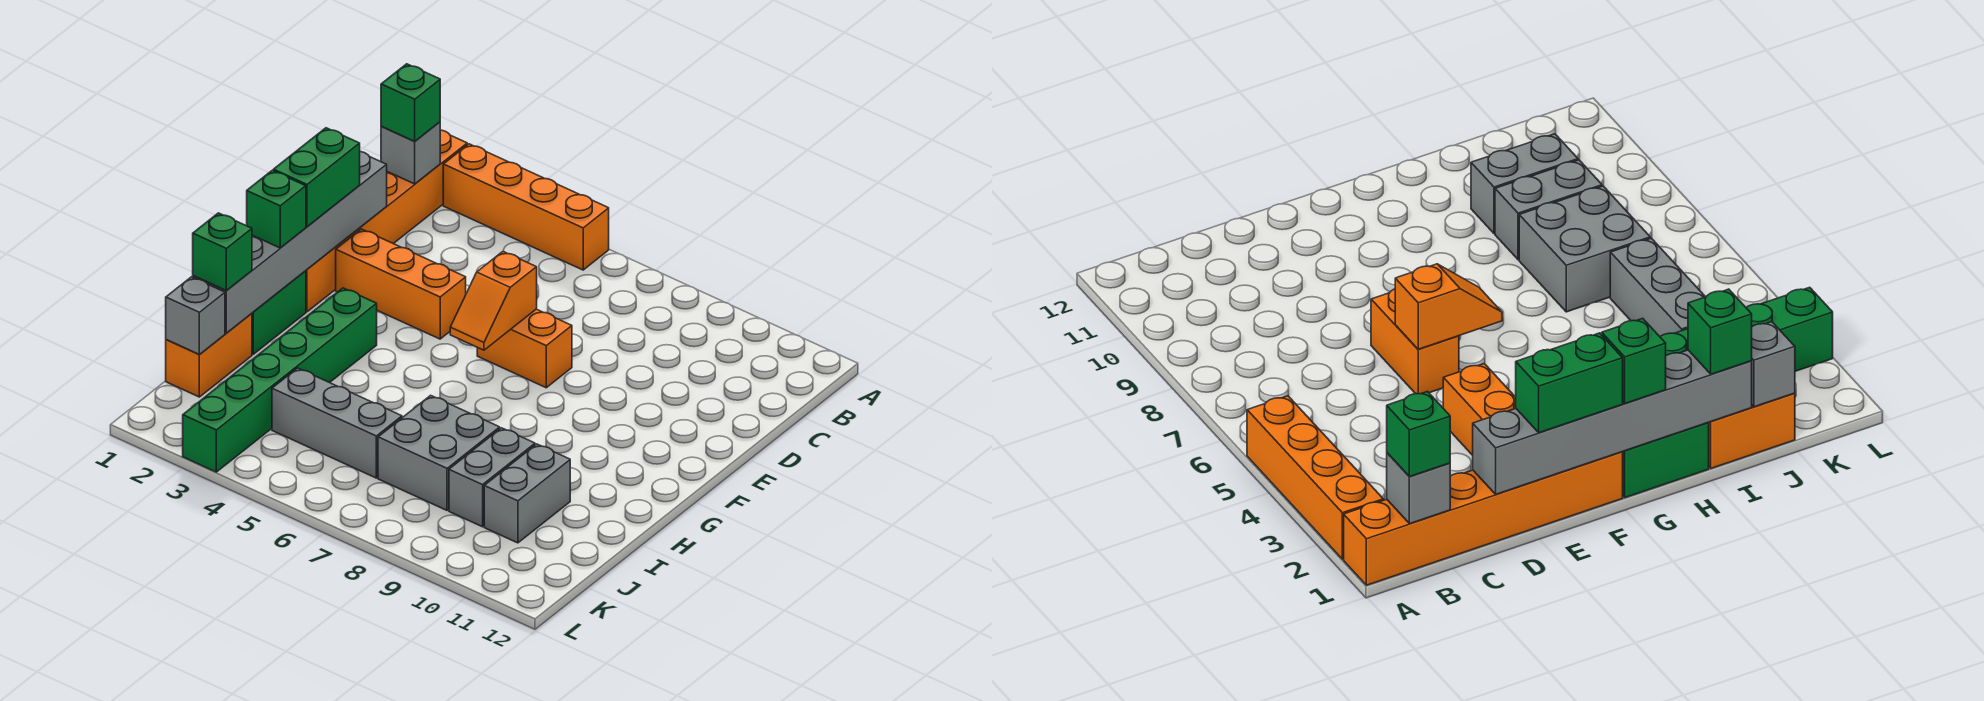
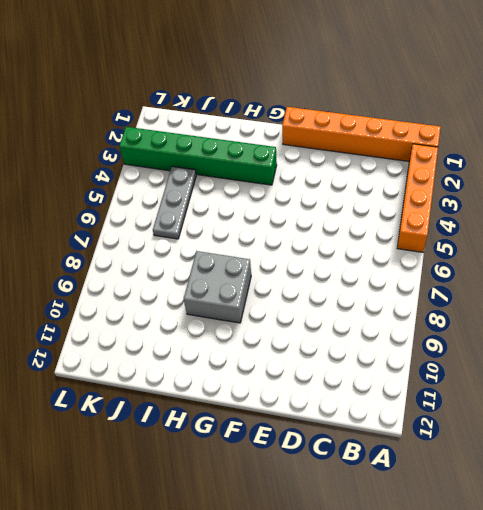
grey 2x2 brick [184,251,251,323] -> grey 2x2 brick moved to [378,395,500,510]
grey 1x3 plate [153,166,196,239] -> grey 1x3 brick [272,368,402,478]
none -> orange 1x3 brick [336,229,466,339]
none -> orange 1x2 brick [477,309,572,388]
none -> green 1x2 brick [252,271,306,354]

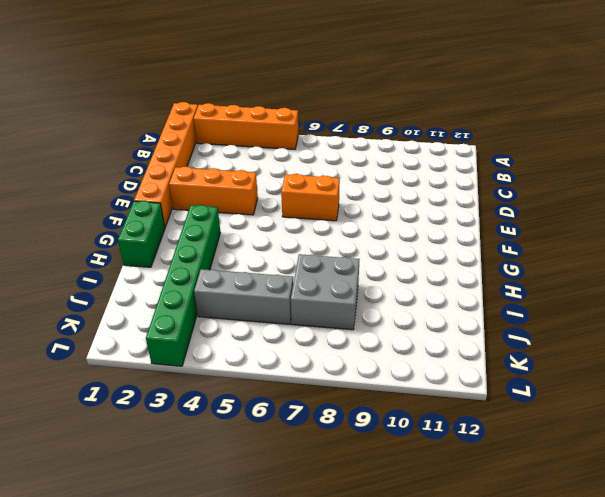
none -> orange 1x2 brick [166,313,252,397]
none -> grey 1x2 brick [449,428,535,527]
none -> grey 1x2 brick [484,444,570,543]

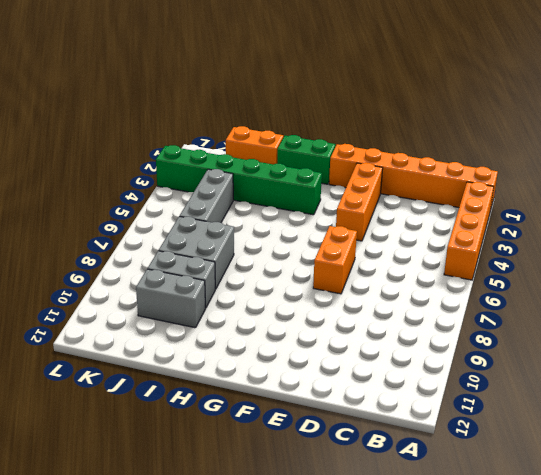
none -> grey 1x1 brick [381,122,440,184]
none -> grey 1x6 brick [193,152,387,333]
none -> orange 1x2 slope [450,251,537,350]

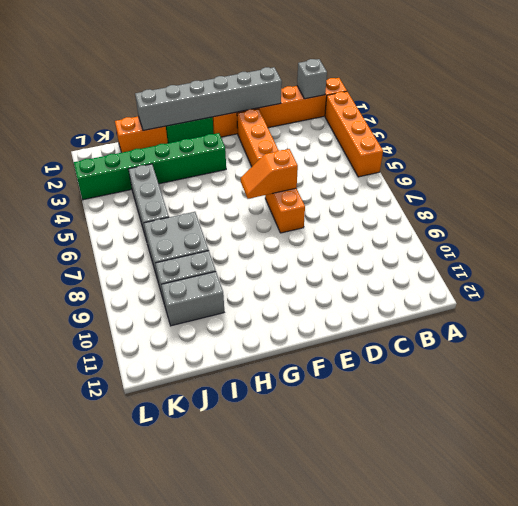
none -> grey 1x1 brick [166,277,225,355]
none -> green 1x1 brick [381,64,440,141]
none -> green 1x2 brick [273,128,360,227]

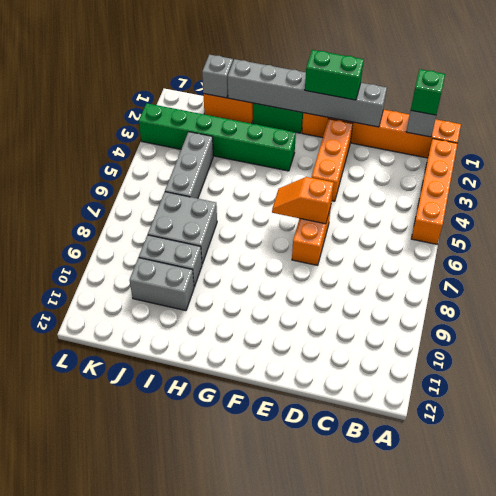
none -> green 1x1 brick [247,170,306,248]
none -> green 1x1 brick [193,213,252,291]

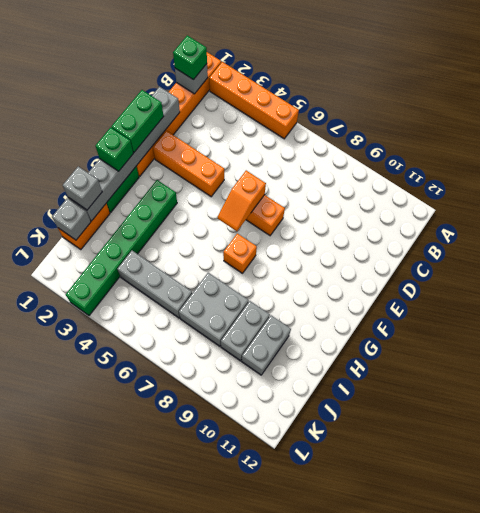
orange 1x1 brick [223,233,257,273] -> none
grey 1x1 brick [63,166,102,210] -> green 1x1 brick [193,213,252,291]

